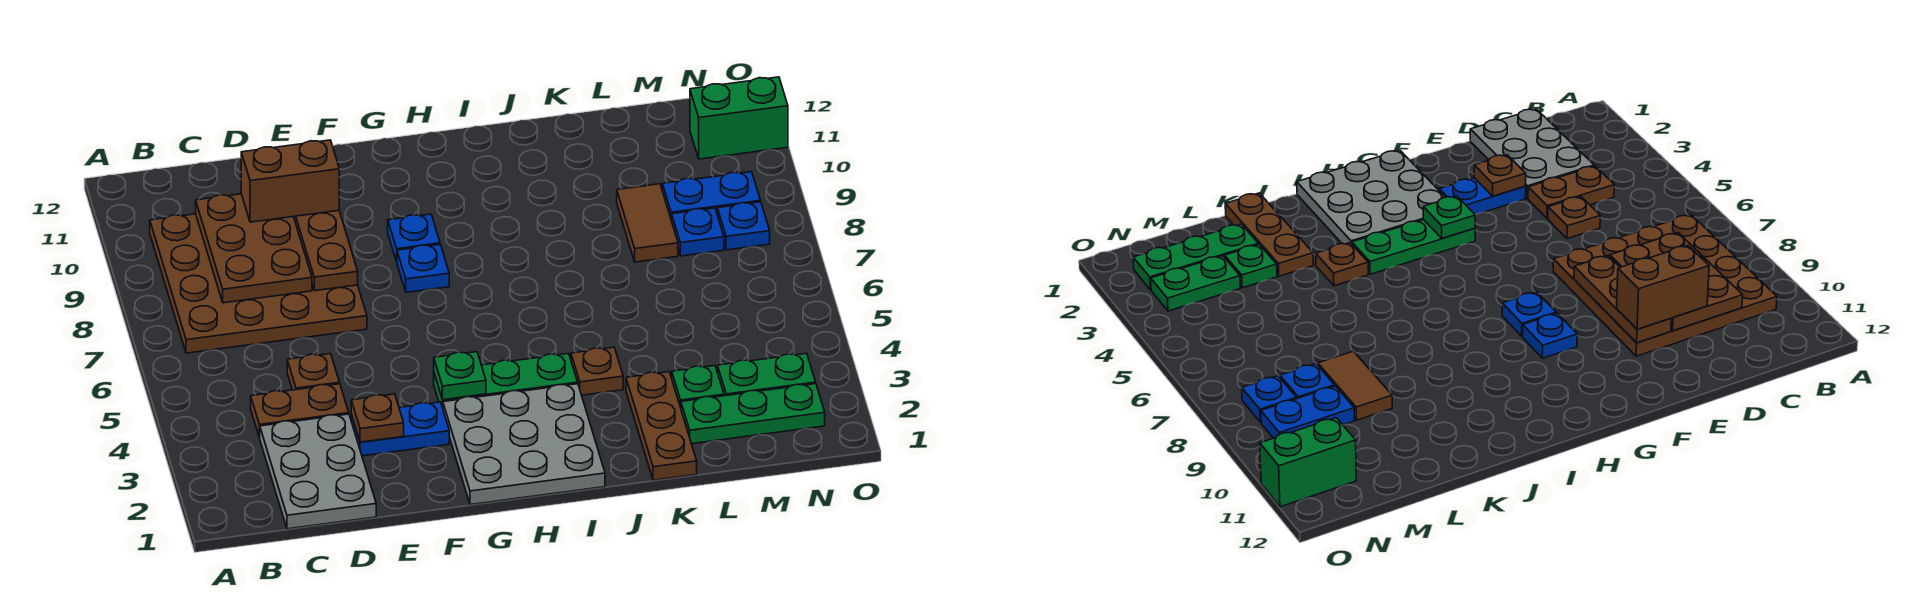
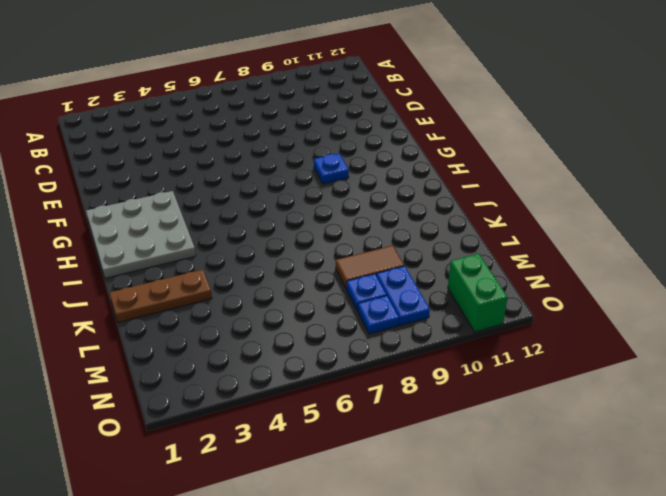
none -> brown 4x4 plate [150,214,367,353]
none -> grey 2x3 plate [260,414,376,529]
none -> brown 1x2 plate [251,384,349,438]

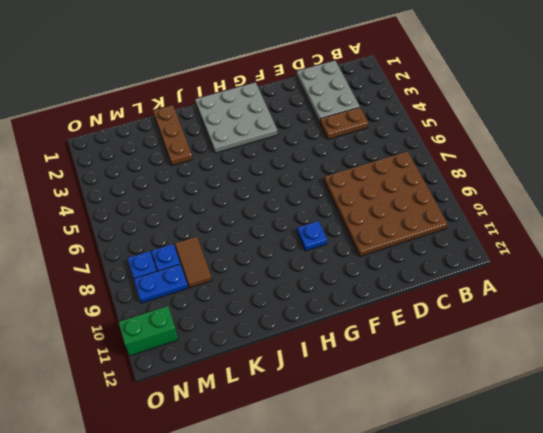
none -> brown 1x1 plate [287,354,340,390]
none -> blue 1x2 plate [351,402,449,456]
none -> green 1x3 plate [434,353,578,408]

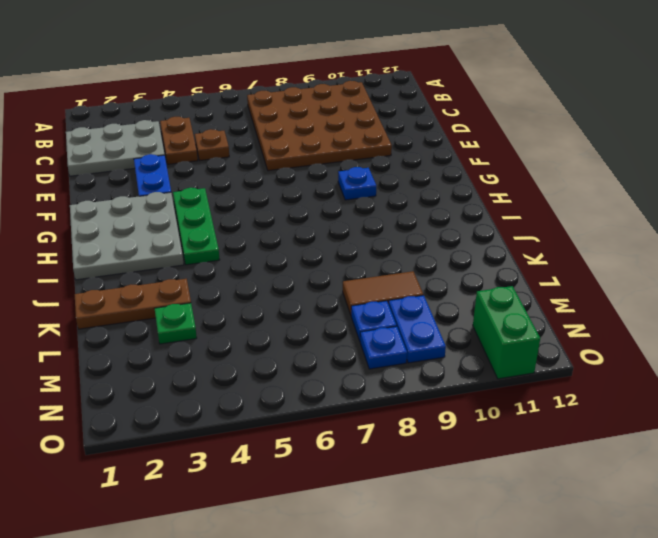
none -> blue 1x1 plate [397,245,449,293]
none -> brown 1x1 plate [571,347,623,395]
none -> green 1x3 plate [681,384,825,444]

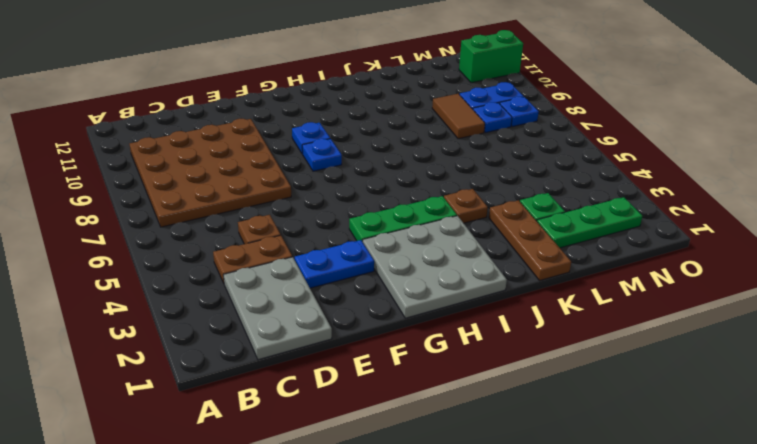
none -> green 1x2 plate [718,353,816,396]
none -> brown 2x3 plate [196,194,312,303]
none -> brown 1x1 plate [351,394,404,442]

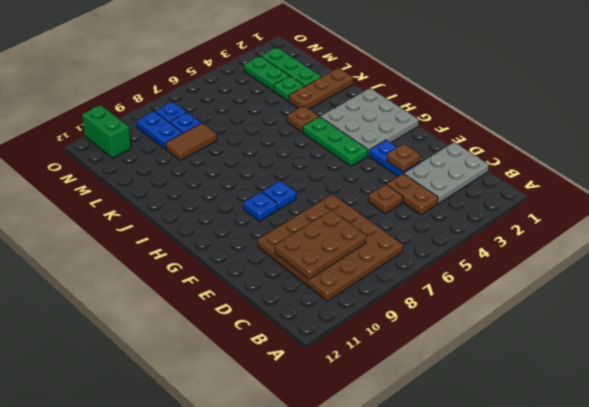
none -> brown 1x3 plate [294,211,358,291]
none -> green 1x1 plate [434,352,486,400]
none -> brown 1x2 brick [241,140,339,222]

